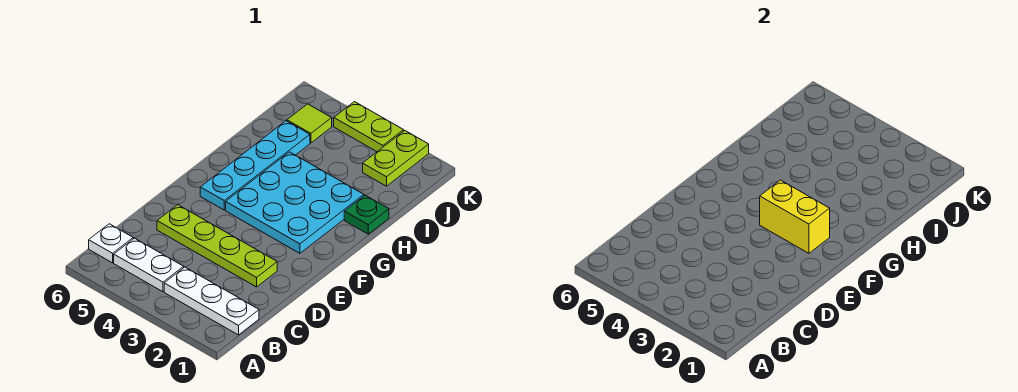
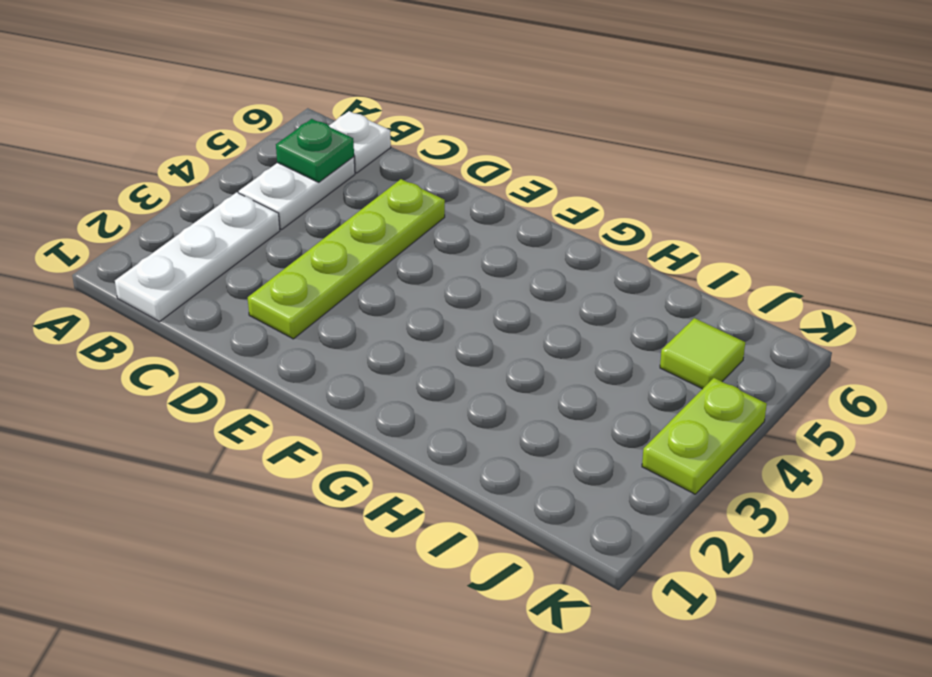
green 1x1 plate [276,119,354,182] -> green 1x1 plate moved to [344,195,389,234]
none -> cyan 3x3 plate [226,152,364,253]
none -> cyan 1x4 plate [200,121,310,210]

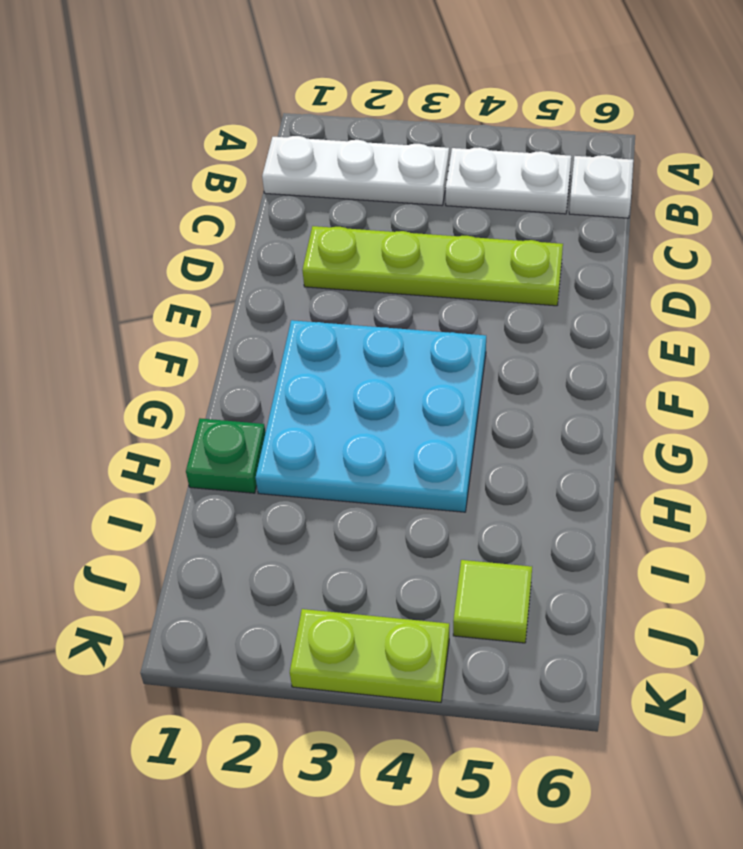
none -> cyan 1x4 plate [200,121,310,210]
none -> lime 1x2 plate [363,131,429,186]

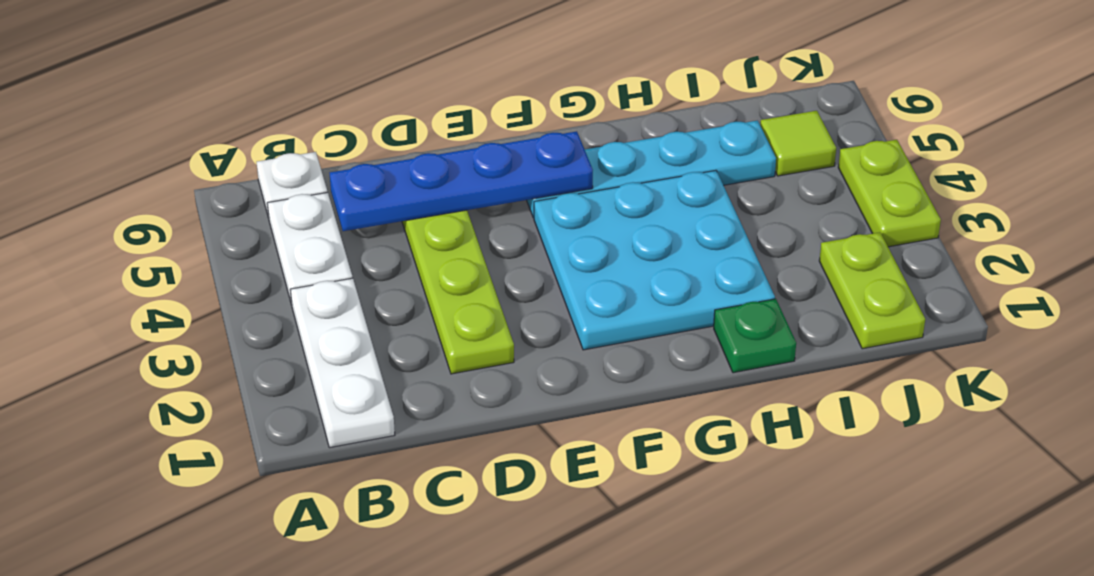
blue 1x4 plate [330,131,593,231] -> none
lime 1x2 plate [819,232,925,349] -> lime 1x2 plate turned to [363,131,429,186]
none -> yellow 1x2 brick [760,180,830,253]

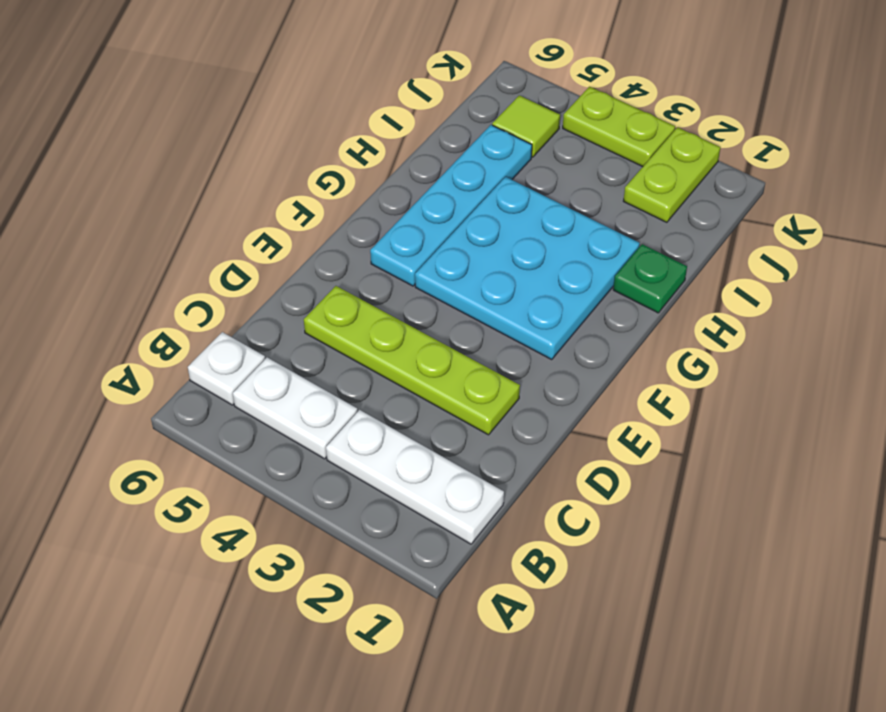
none -> yellow 1x2 brick [760,180,830,253]

